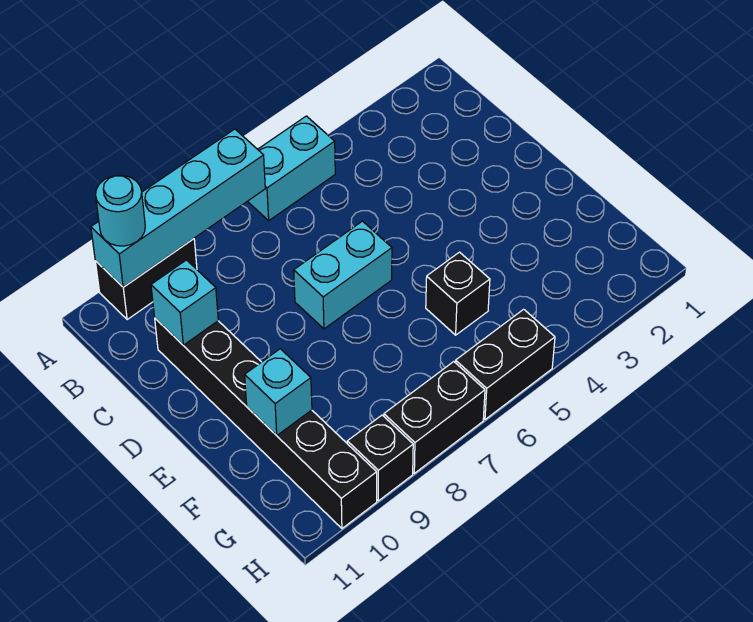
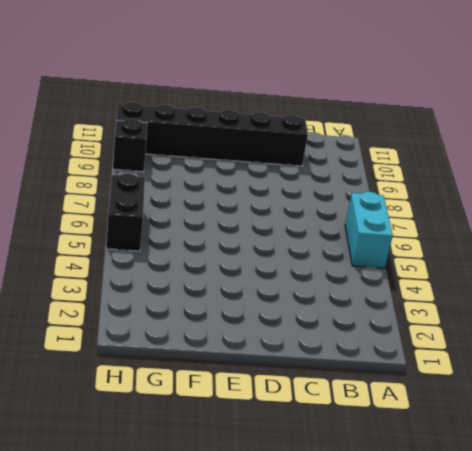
none -> black 1x2 brick [95,239,197,320]
none -> cyan 1x2 brick [294,221,392,329]
none -> black 1x1 brick [426,252,490,335]

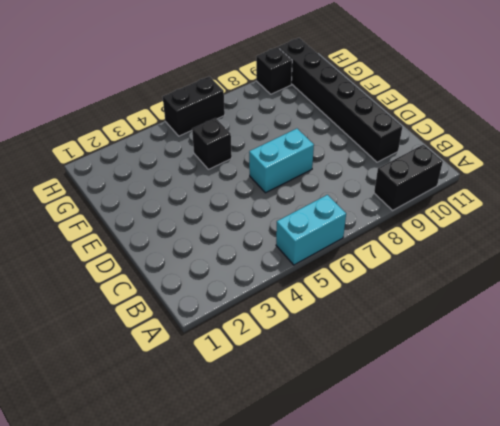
none -> black 1x2 brick [384,362,485,473]
none -> cyan 1x4 brick [91,129,265,287]
none -> cyan 1x1 brick [151,260,218,345]

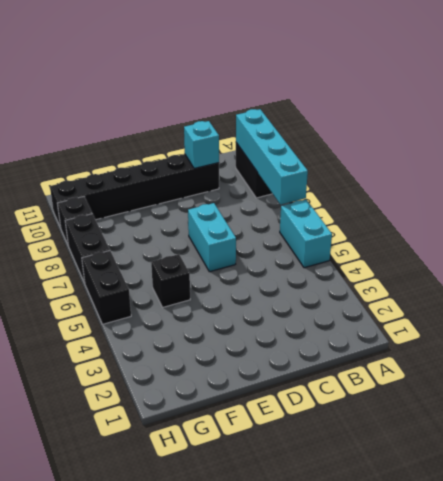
none -> cyan 1x1 brick [245,349,312,435]
none -> cyan 1x1 round brick [96,175,145,246]

